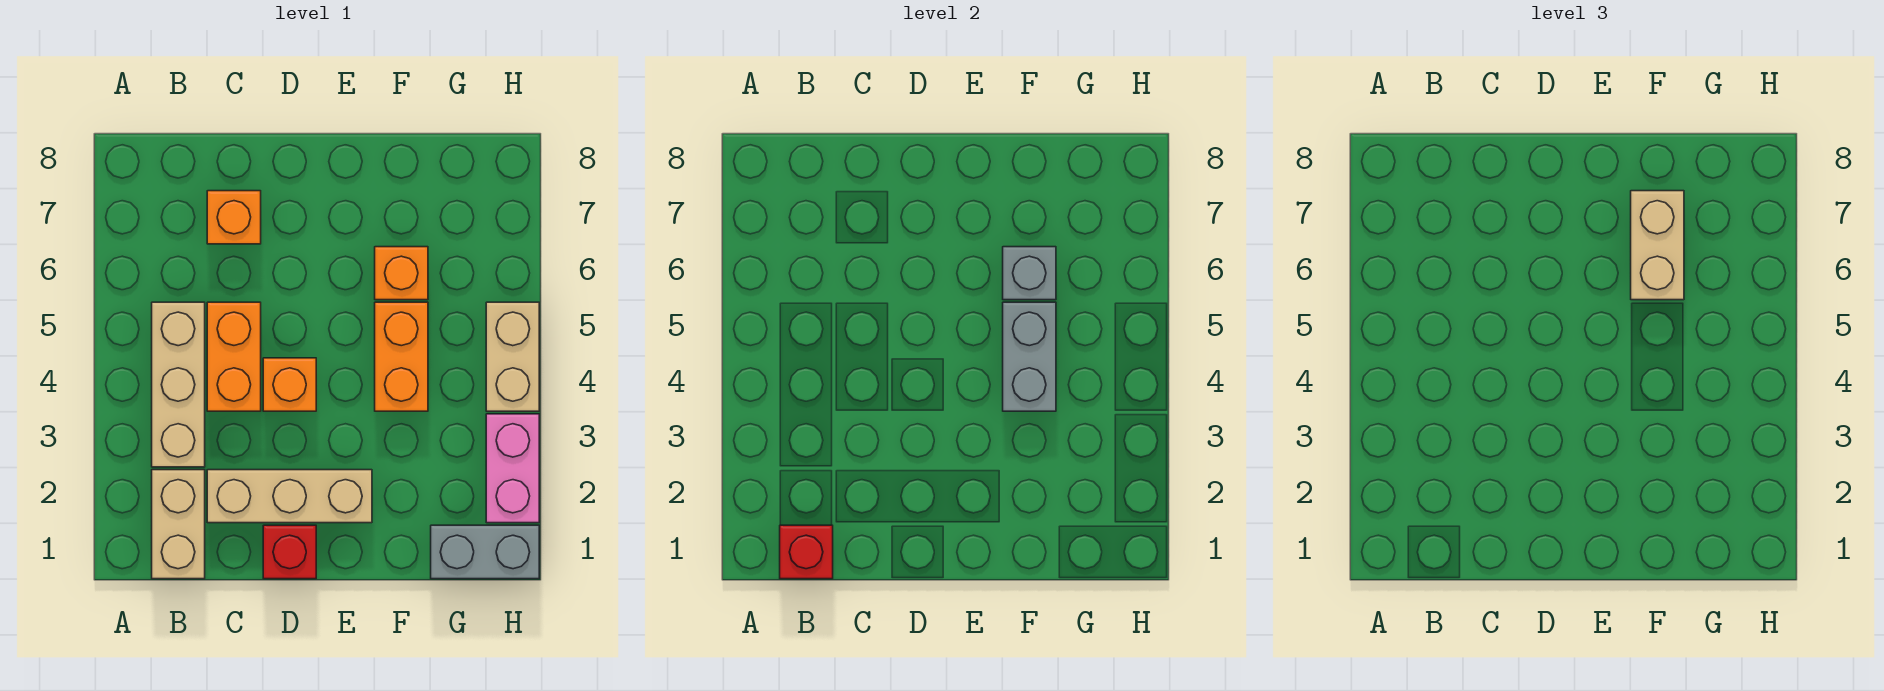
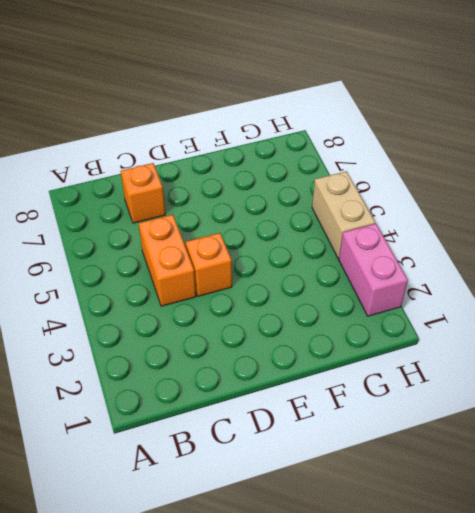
none -> tan 1x2 brick [152,470,205,579]
none -> tan 1x3 brick [152,302,205,467]
none -> tan 1x3 brick [207,470,372,523]

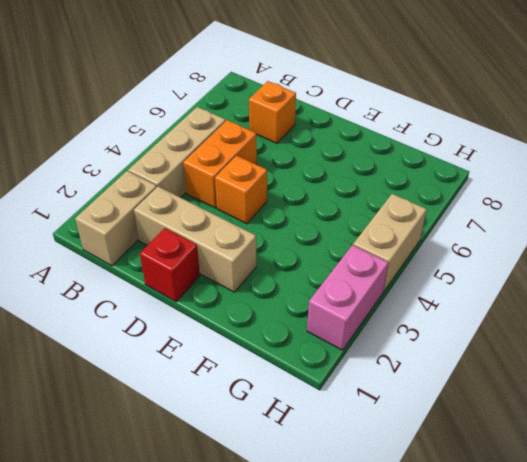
none -> orange 1x2 brick [375,302,428,411]
none -> orange 1x1 brick [375,247,428,300]
none -> grey 1x2 brick [431,525,539,579]

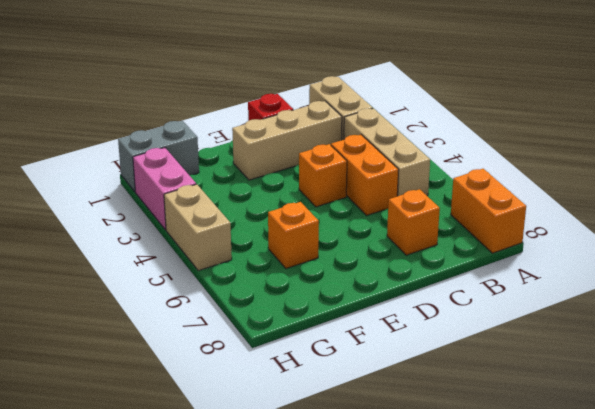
orange 1x2 brick [451,169,526,253] -> orange 1x2 brick moved to [375,302,428,411]
none -> red 1x1 brick [780,525,833,579]
none -> grey 1x2 brick [1003,302,1056,411]
none -> grey 1x1 brick [1003,247,1056,300]

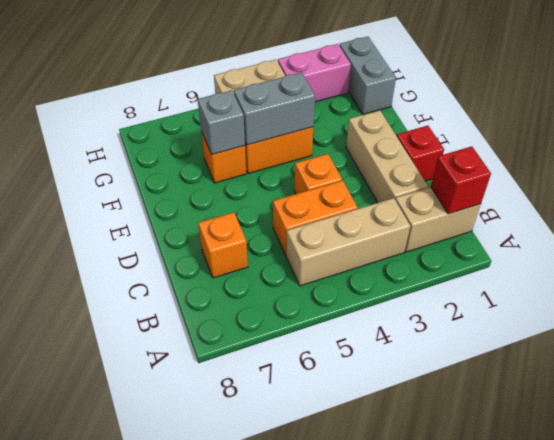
none -> tan 1x2 brick [1631,191,1684,300]

